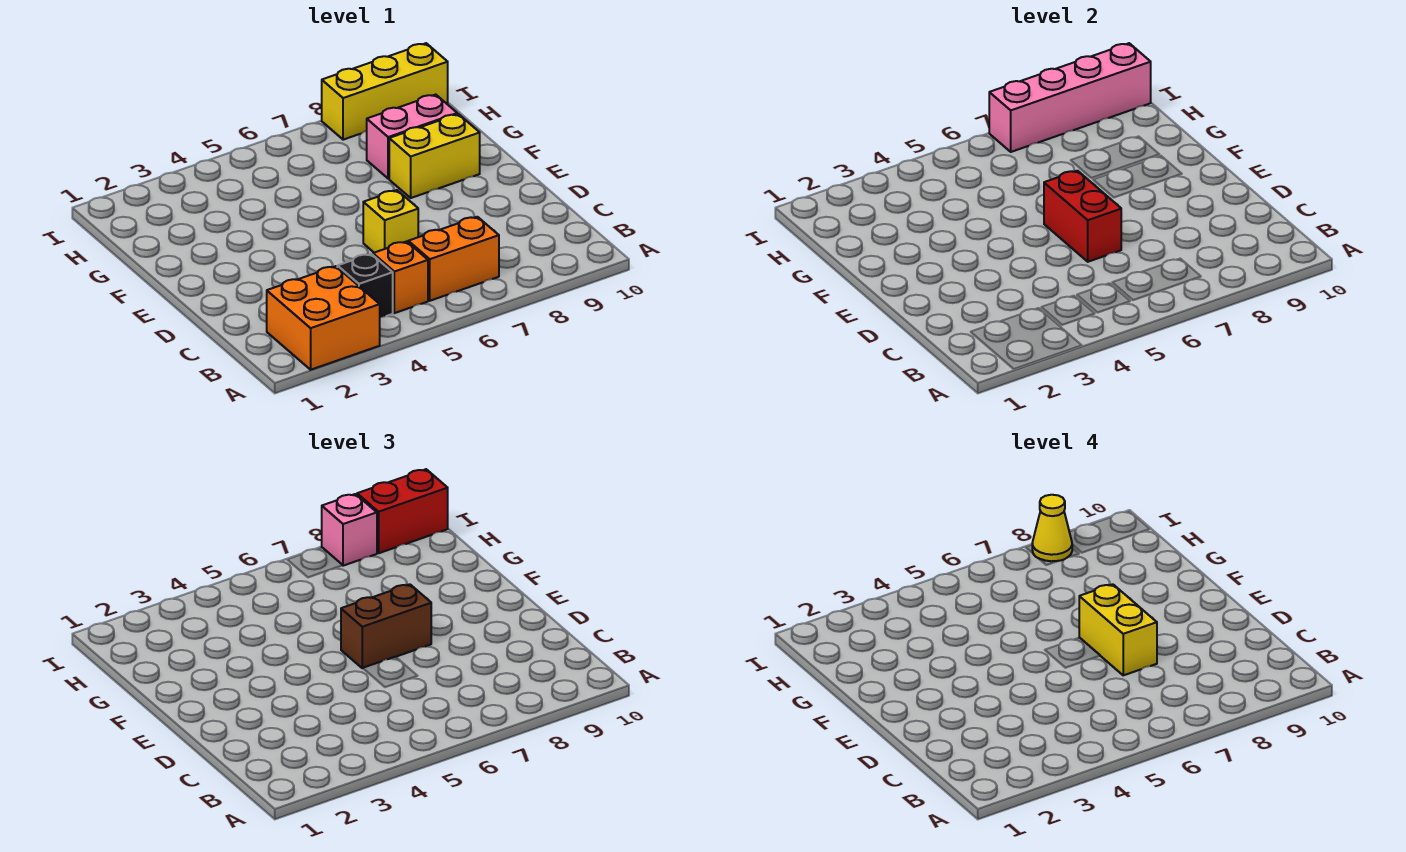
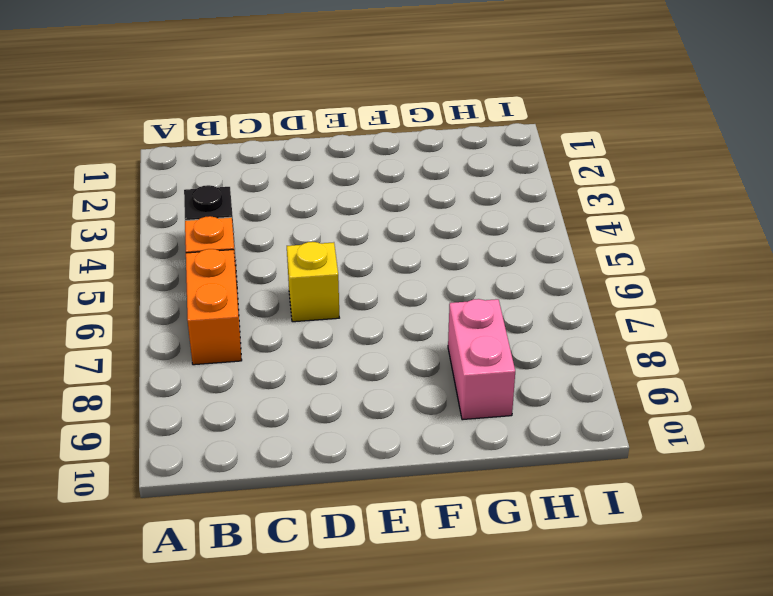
none -> orange 2x2 brick [267,266,380,370]
none -> yellow 1x2 brick [389,114,480,198]
none -> yellow 1x3 brick [322,43,448,140]

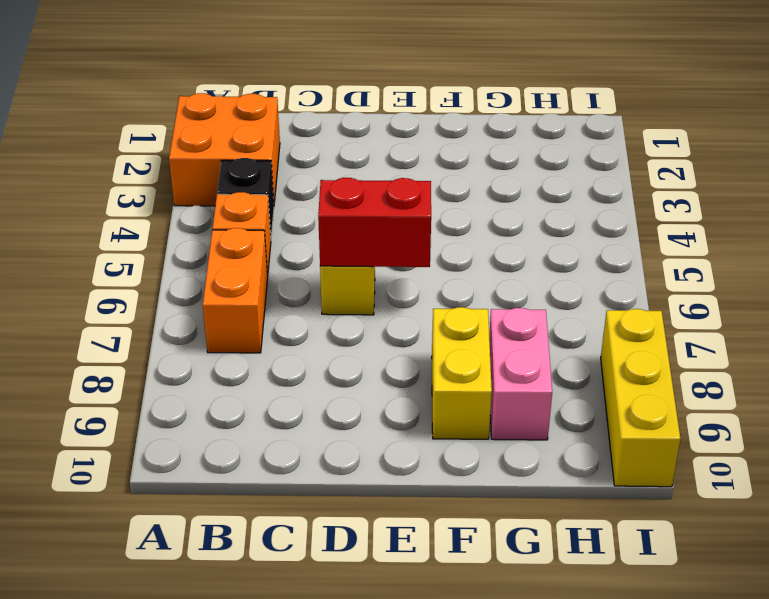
none -> pink 1x4 brick [989,43,1151,152]
none -> brown 1x2 brick [341,584,431,668]
none -> pink 1x1 brick [322,494,377,566]

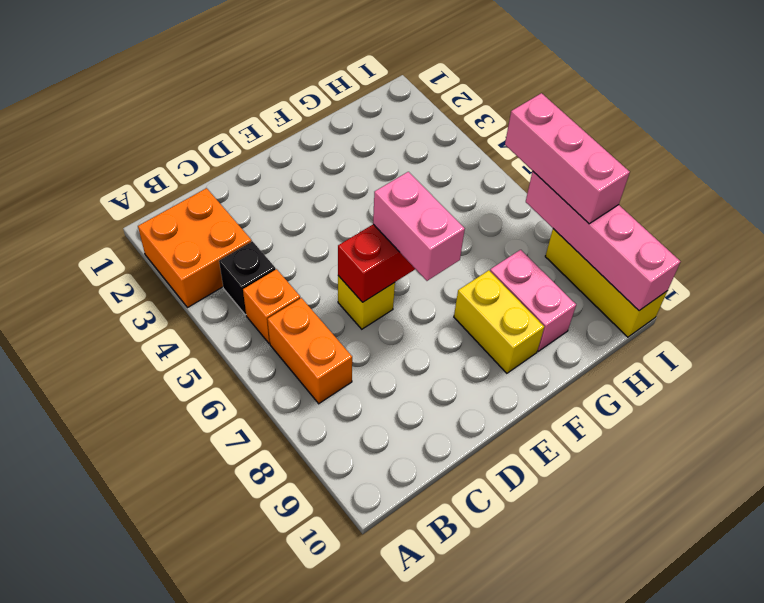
pink 1x2 brick [373,172,465,281] -> brown 1x2 brick [341,584,431,668]
pink 1x3 brick [505,93,630,224] -> pink 1x1 brick [322,494,377,566]
none -> red 1x2 brick [357,469,448,553]
none -> yellow 1x2 brick [1079,584,1157,675]
none -> yellow 1x1 cone [1032,495,1072,561]

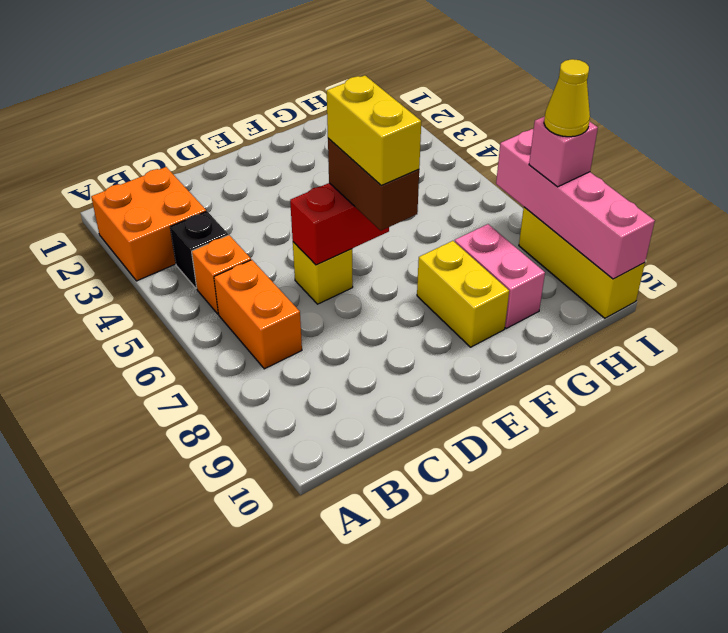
yellow 1x2 brick [327,75,421,185] -> yellow 1x2 brick turned to [1079,584,1157,675]
none -> red 1x2 brick [357,469,448,553]

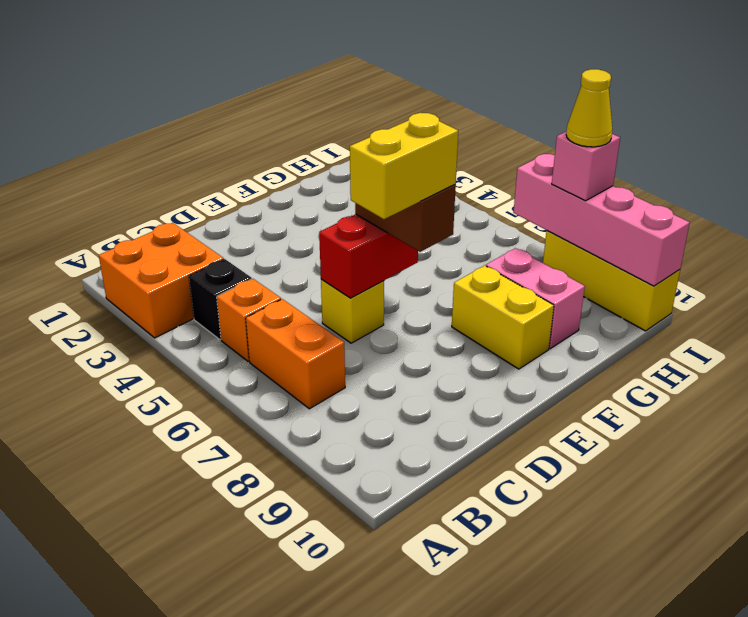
none -> red 1x2 brick [357,469,448,553]

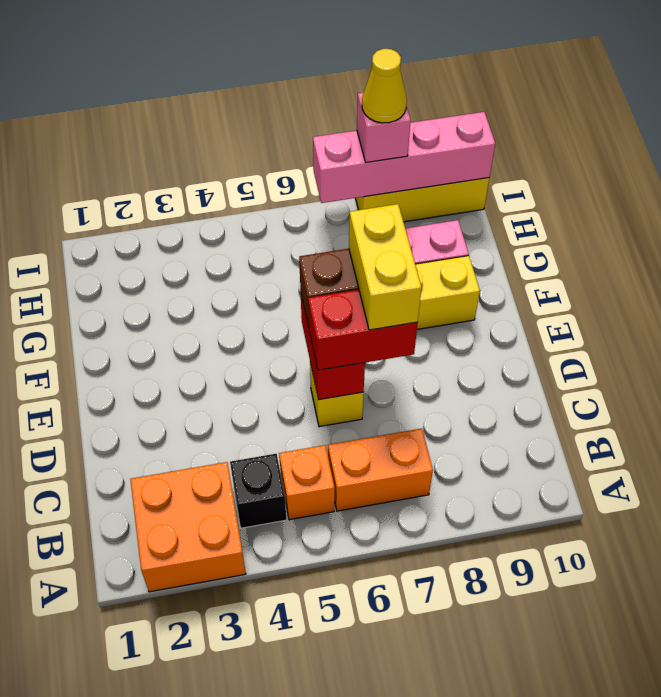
red 1x2 brick [308,290,418,370] -> red 1x2 brick moved to [357,469,448,553]

